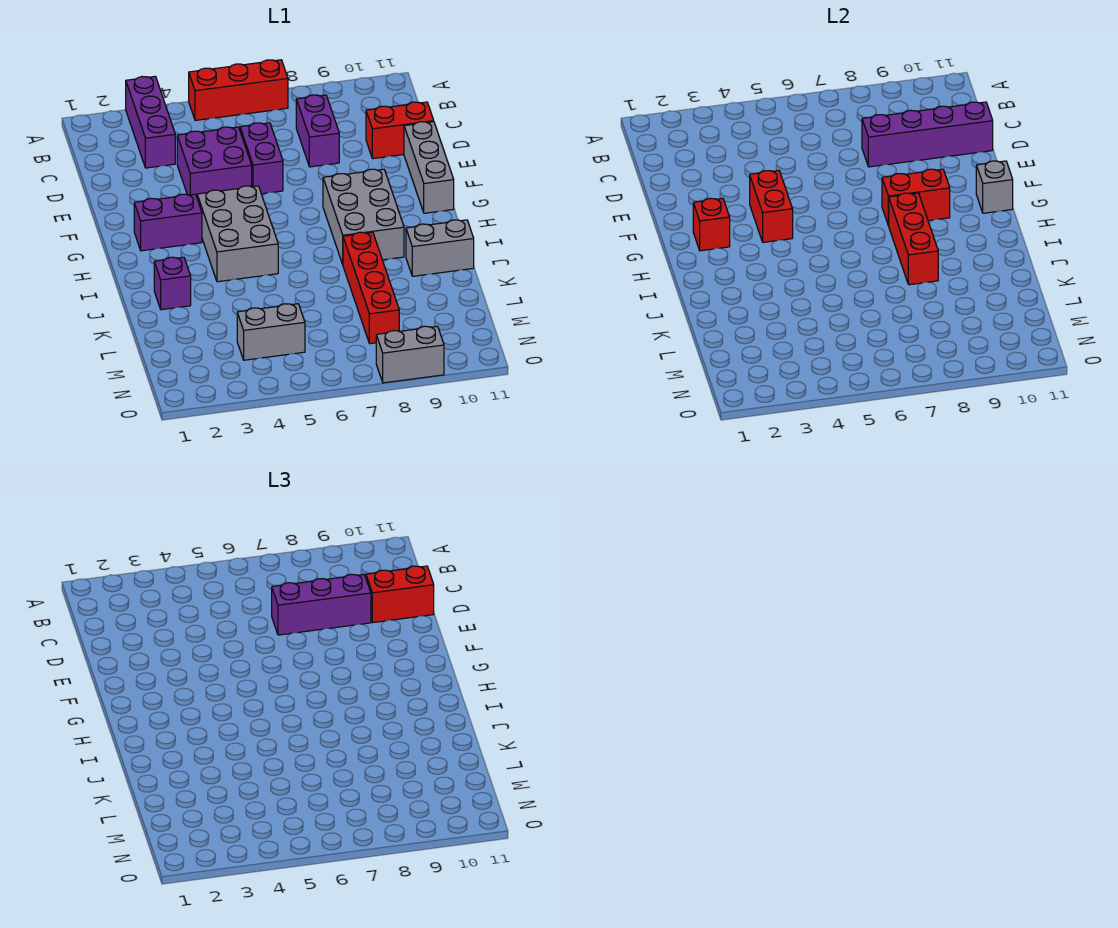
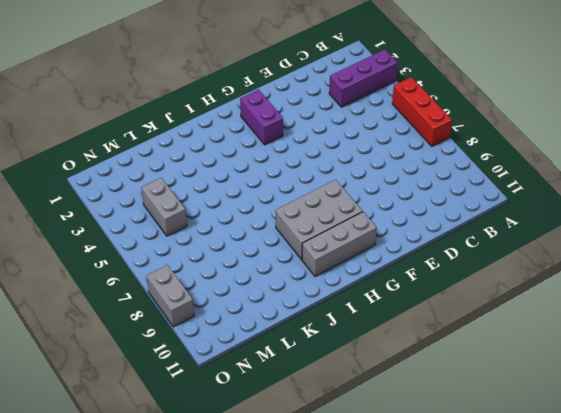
grey 1x3 brick [302,212,377,277] -> grey 1x3 brick moved to [404,122,454,213]
none -> purple 1x2 brick [296,95,339,167]
none -> purple 2x2 brick [177,127,252,197]
none -> purple 1x2 brick [240,123,283,194]

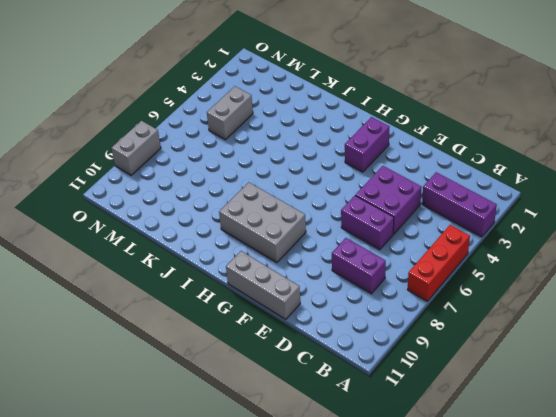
none -> red 1x2 brick [366,102,434,159]
none -> grey 2x3 brick [197,186,278,282]
none -> purple 1x1 brick [154,257,191,310]

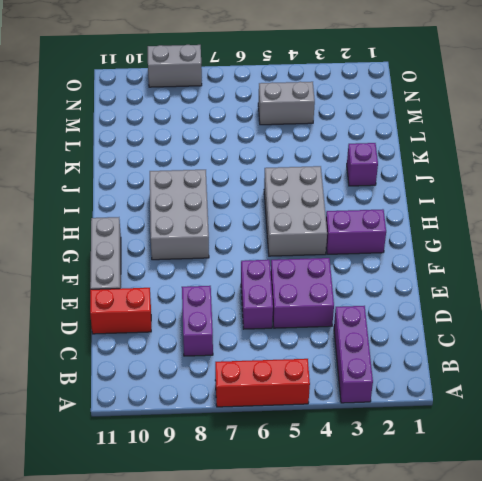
none -> red 1x4 brick [343,232,399,344]
none -> grey 1x2 brick [406,220,474,276]
none -> purple 1x4 brick [862,102,993,167]

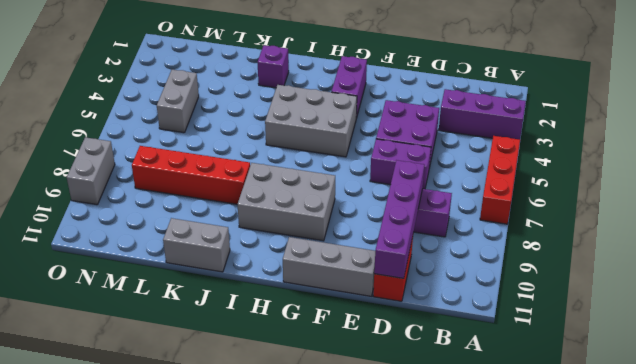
grey 1x2 brick [163,218,230,272] -> grey 1x2 brick turned to [406,220,474,276]
none -> red 1x2 brick [750,171,793,242]
none -> red 1x1 brick [693,198,730,251]
none -> red 1x2 brick [882,169,950,226]

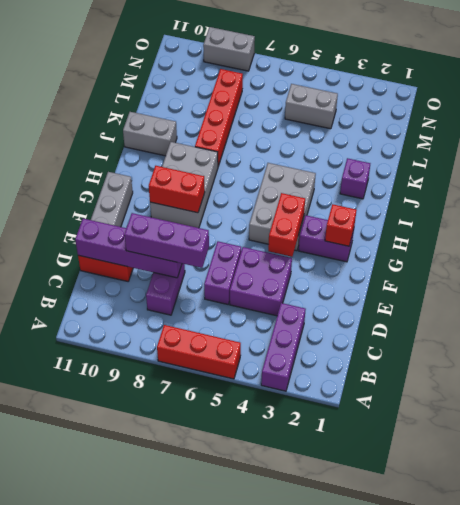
none -> grey 1x1 brick [976,161,1013,213]
none -> red 1x3 brick [889,193,938,285]
none -> red 1x2 brick [366,566,434,623]

